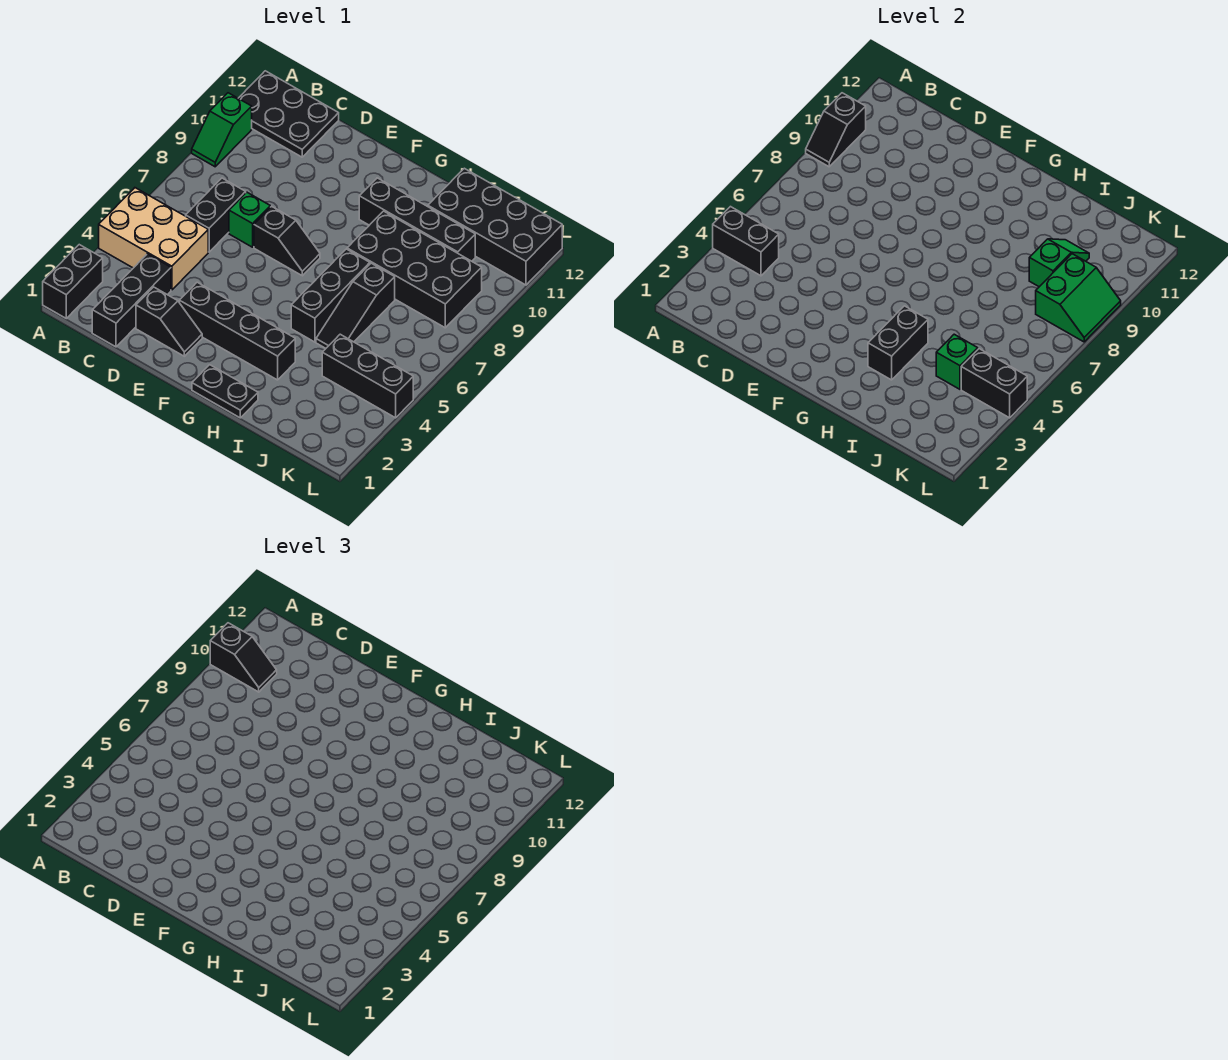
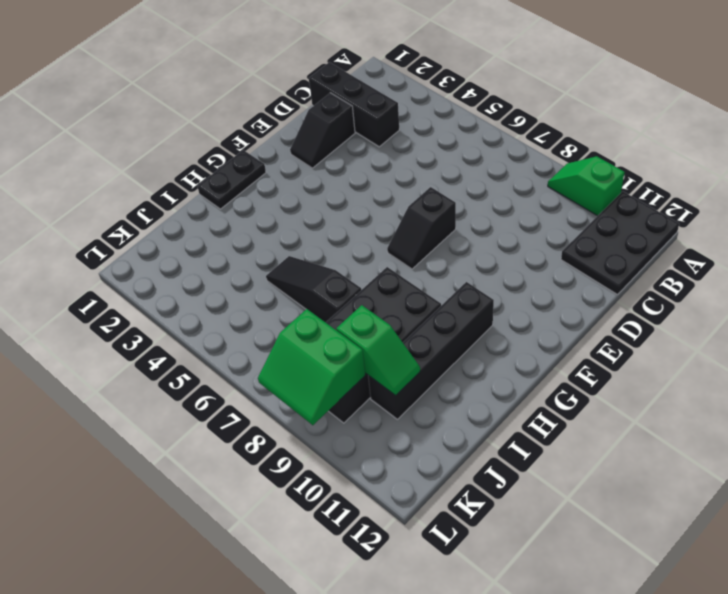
none -> black 1x2 brick [43,245,103,318]
none -> tan 2x3 brick [99,188,208,290]
none -> black 1x2 brick [186,178,246,252]

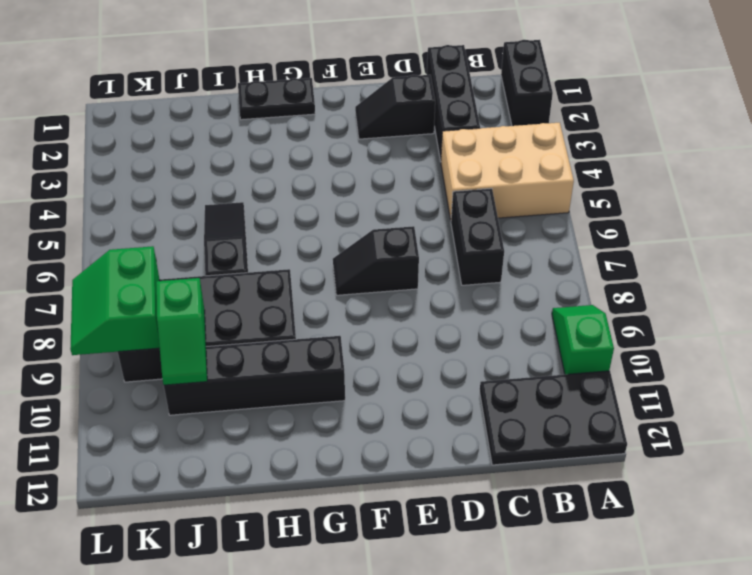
none -> green 1x1 brick [229,192,270,247]
none -> black 1x4 brick [179,282,295,380]
none -> black 1x3 brick [291,249,370,342]

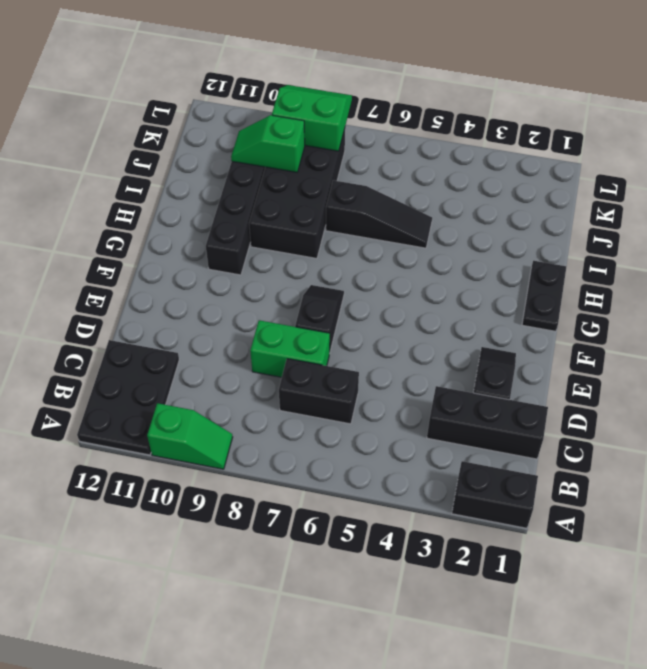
green 1x2 brick [250,320,330,377] -> green 1x1 brick [229,192,270,247]
none -> tan 2x3 brick [99,188,208,290]
none -> black 1x4 brick [179,282,295,380]
none -> black 1x3 brick [291,249,370,342]

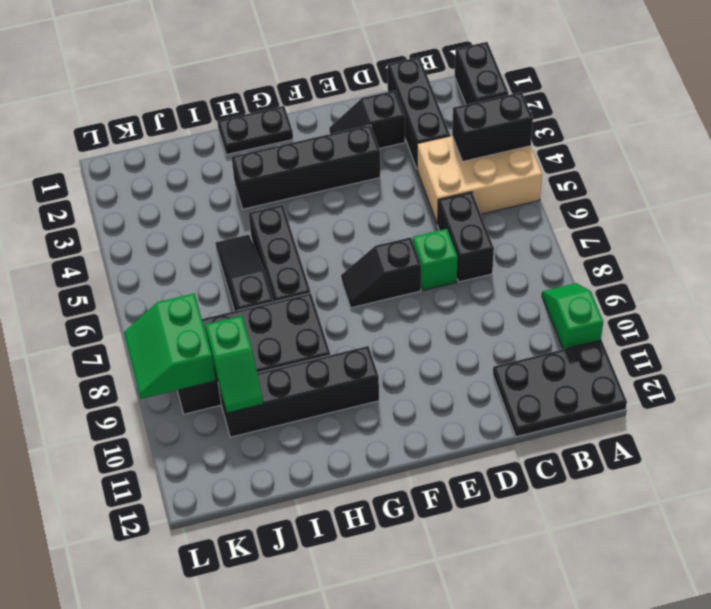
none -> black 2x4 brick [428,168,562,285]
none -> black 1x3 brick [322,334,413,418]
none -> black 1x2 slope [806,93,866,167]

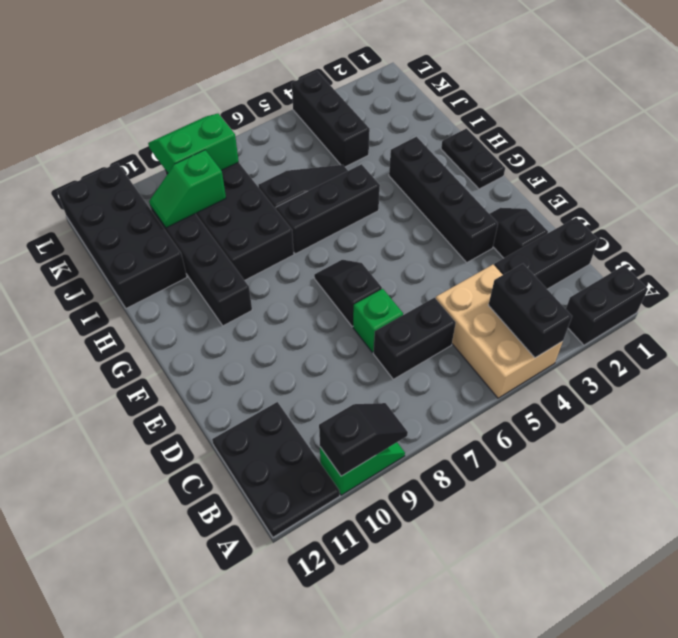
none -> black 1x2 brick [868,306,928,380]
none -> green 1x1 brick [936,334,978,389]
none -> black 1x2 brick [961,349,1027,418]

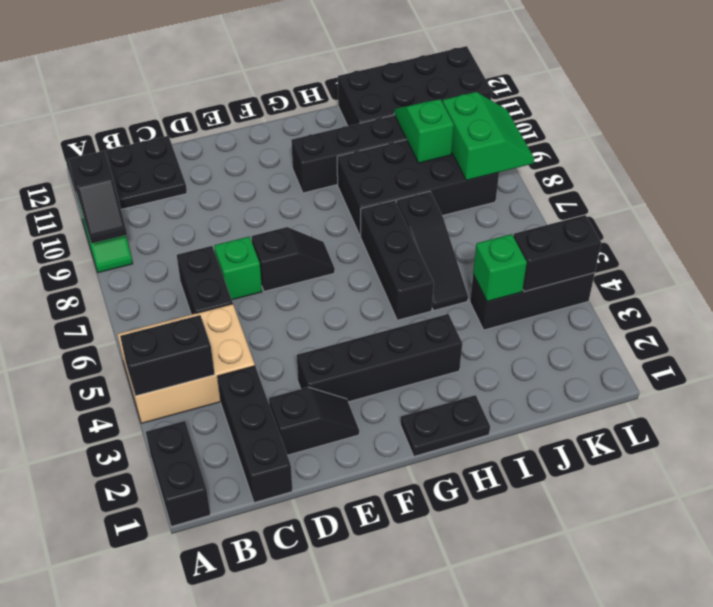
none -> black 1x2 brick [868,306,928,380]
none -> black 1x2 slope [210,623,277,692]

